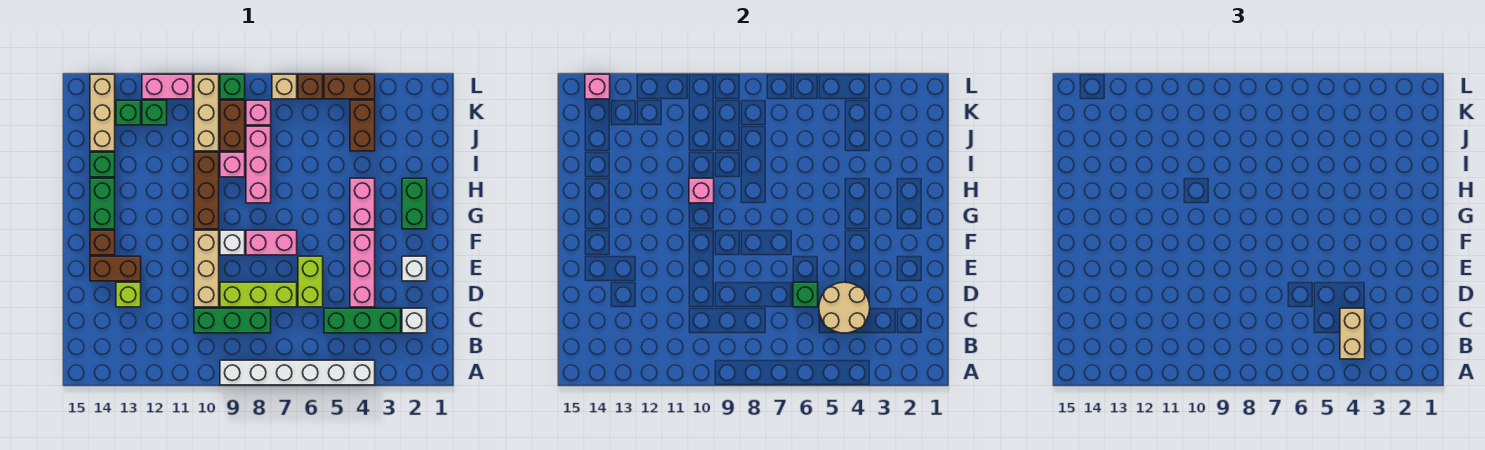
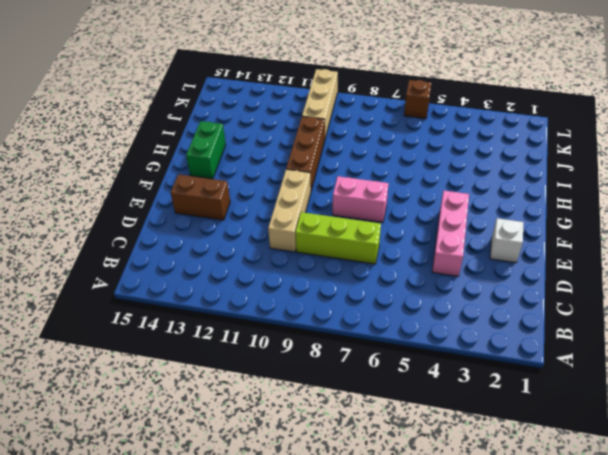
none -> white 1x6 brick [220,360,375,385]
none -> white 1x1 brick [402,308,427,333]
none -> green 1x3 brick [324,308,401,333]
none -> green 1x3 brick [194,308,271,333]

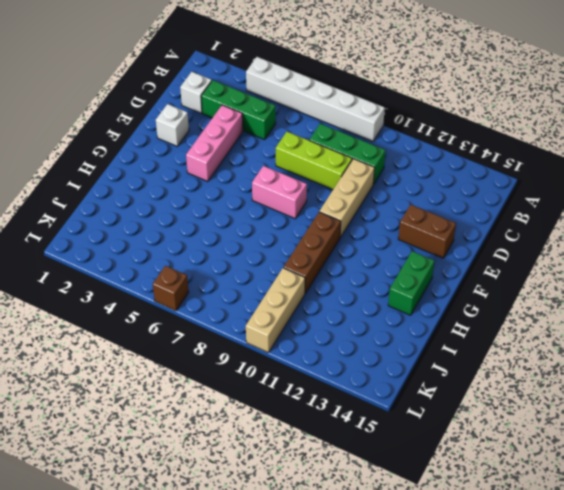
none -> lime 1x2 brick [298,256,323,307]
none -> lime 1x1 brick [116,282,141,307]
none -> white 1x1 brick [220,230,245,255]
none -> brown 1x1 brick [90,230,115,255]

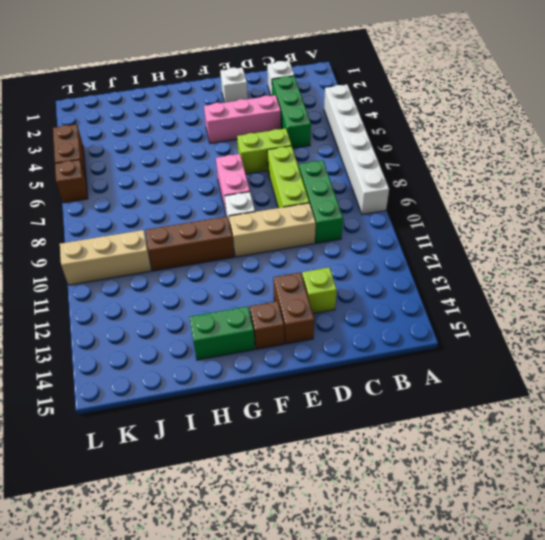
none -> green 1x2 brick [402,178,427,229]
none -> pink 1x2 brick [350,178,375,229]
none -> pink 1x3 brick [246,126,271,203]
none -> pink 1x1 brick [220,152,245,177]

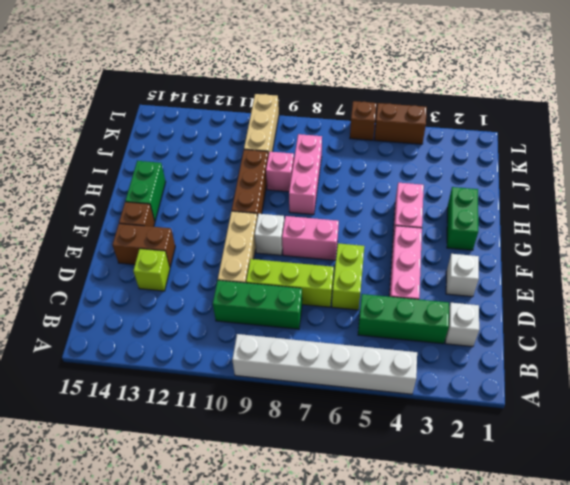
none -> green 1x1 brick [90,152,115,177]
none -> brown 1x2 brick [350,100,375,151]
none -> brown 1x2 brick [220,100,245,151]
none -> tan 1x3 brick [90,74,115,151]

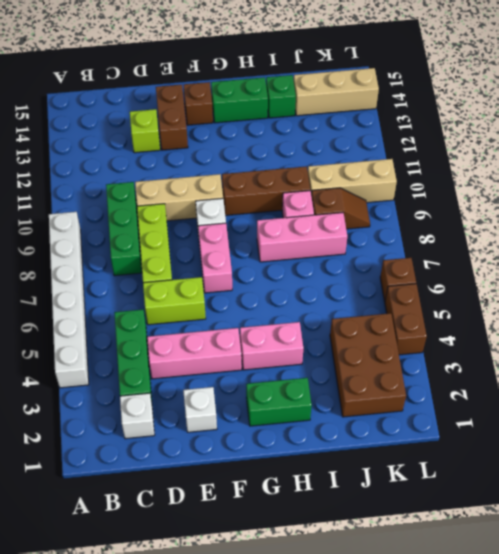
brown 2x3 brick [330,313,406,417] -> brown 1x2 brick [350,100,375,151]
brown 1x2 slope [311,188,370,229] -> brown 1x2 brick [220,100,245,151]
none -> pink 1x1 brick [246,100,271,125]
none -> green 1x1 brick [142,100,167,125]
none -> green 1x1 brick [116,100,141,125]
none -> tan 1x1 brick [272,74,297,99]

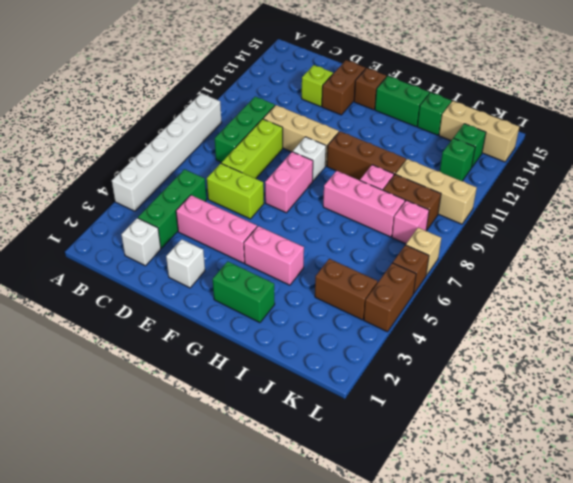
none -> green 1x1 brick [220,74,245,99]
none -> pink 1x2 brick [142,74,193,99]
none -> tan 2x2 round brick [819,282,870,333]
none -> green 1x1 brick [793,282,818,307]

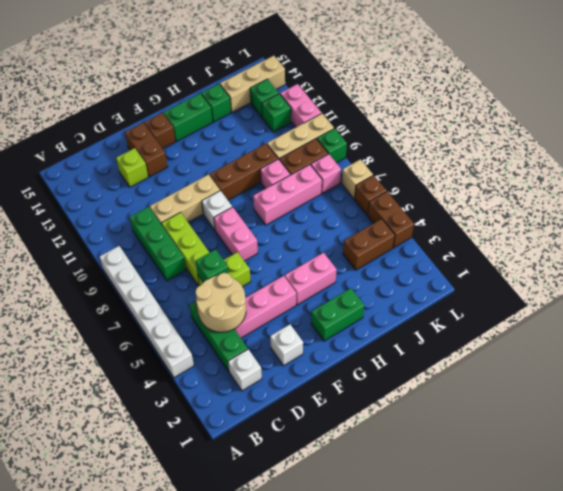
none -> pink 1x1 brick [689,178,714,203]
none -> pink 1x1 brick [585,74,610,99]
none -> tan 1x2 brick [1340,308,1365,359]

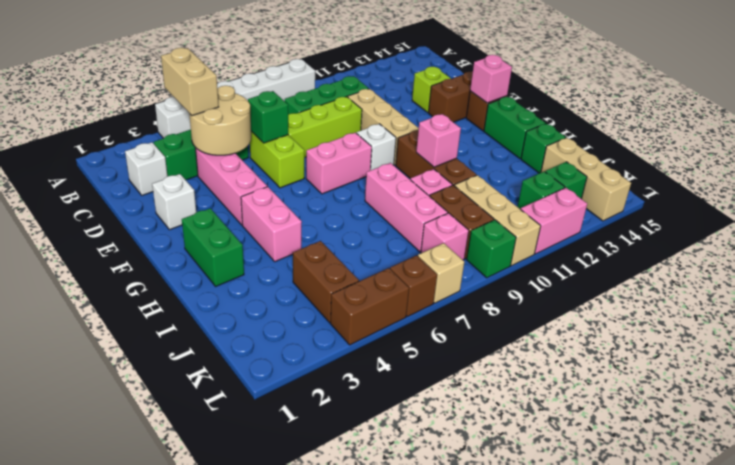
pink 1x1 brick [470,55,512,103] -> pink 1x1 brick moved to [585,74,610,99]

